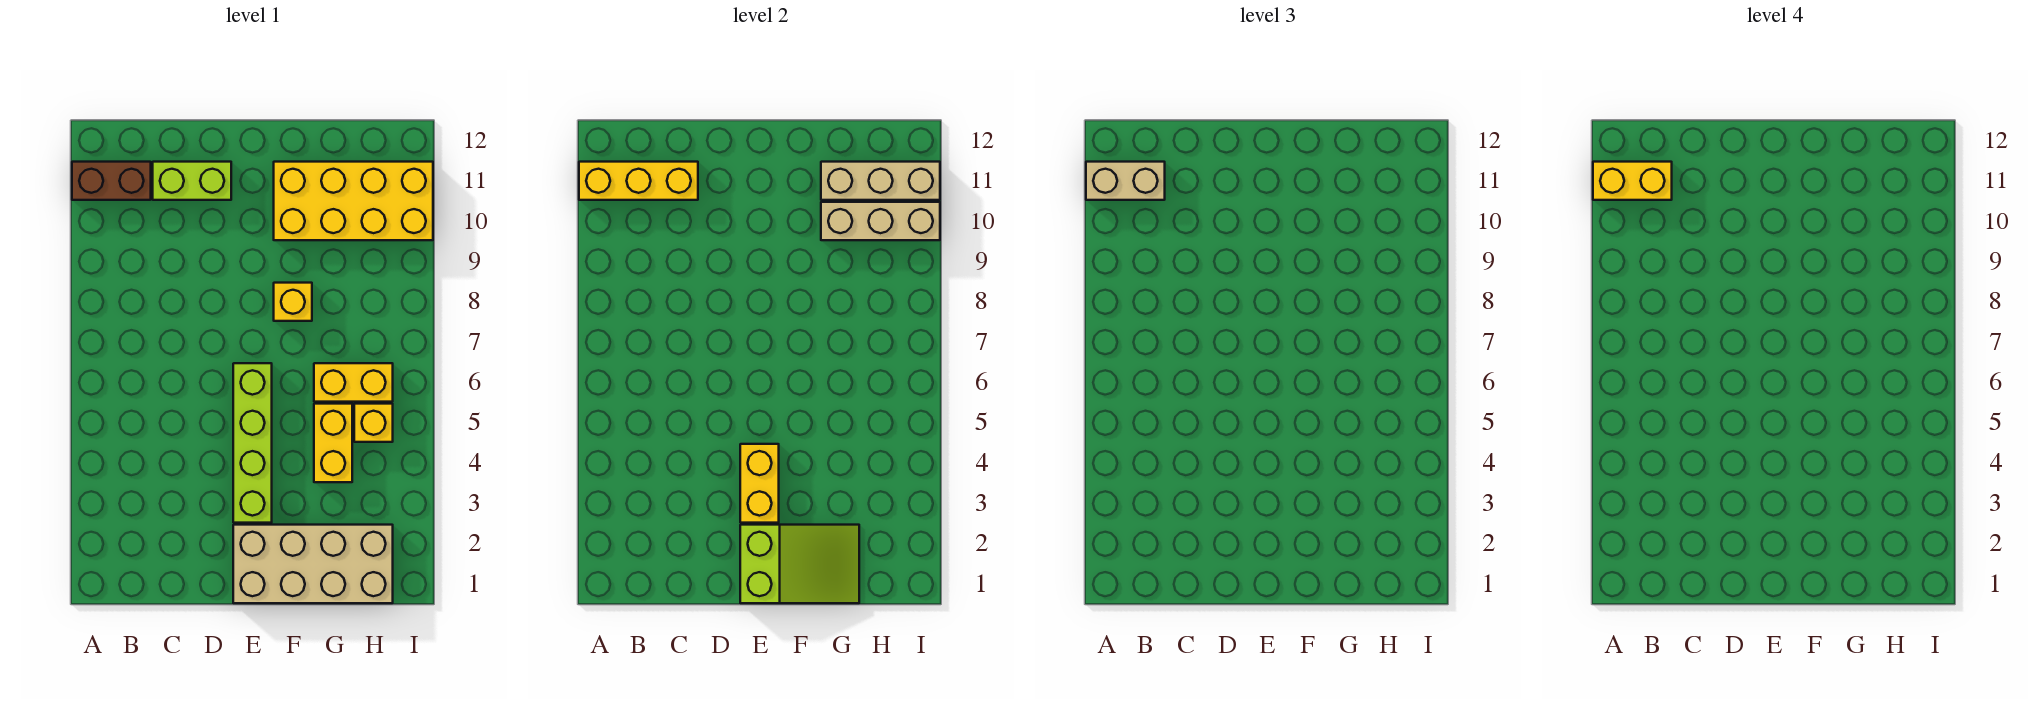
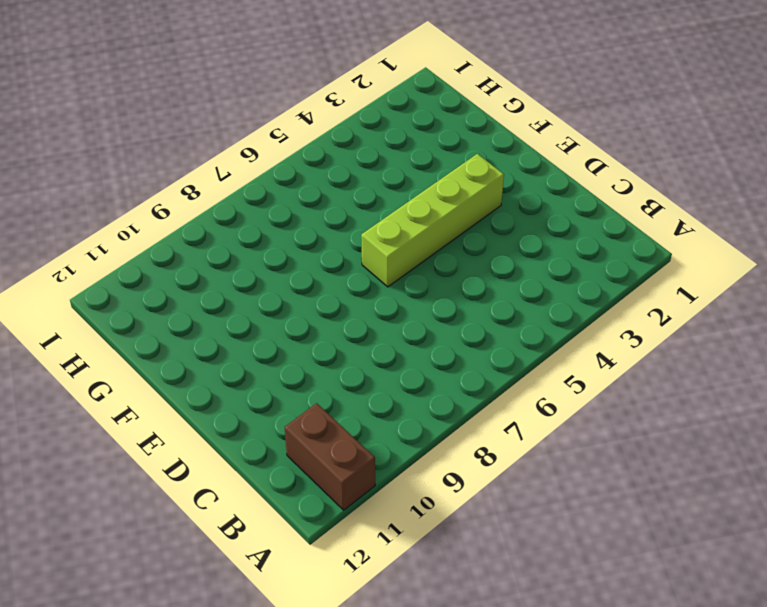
none -> lime 1x2 brick [153,162,231,200]
none -> tan 2x4 brick [233,525,393,603]
none -> yellow 1x1 brick [274,283,312,321]

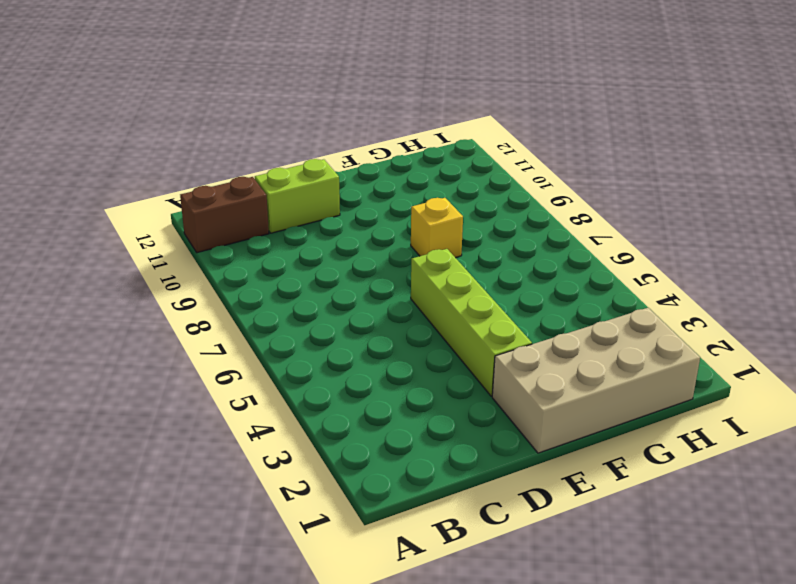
none -> yellow 2x4 brick [274,162,433,240]
none -> yellow 1x2 brick [314,404,352,482]
none -> yellow 1x2 brick [314,363,393,402]

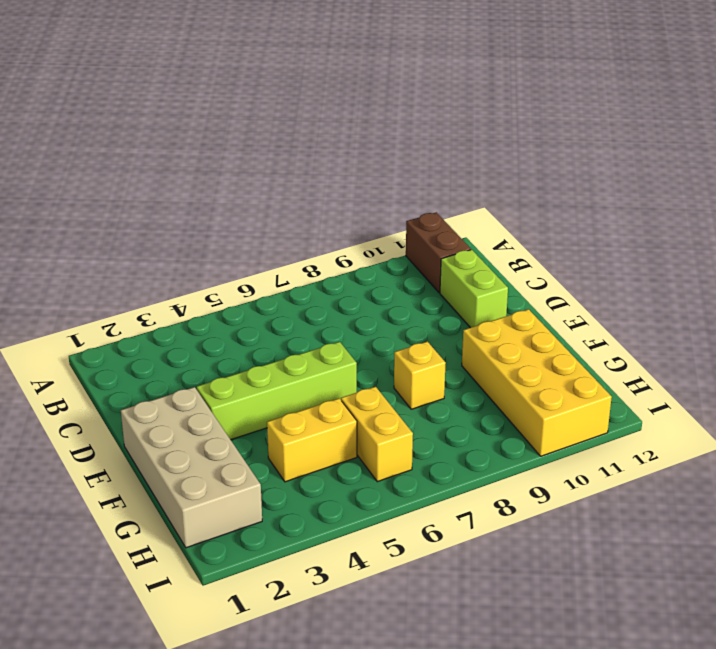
none -> yellow 1x1 brick [354,404,393,442]
none -> yellow 1x3 brick [579,162,698,200]
none -> lime 2x3 slope [740,525,859,603]

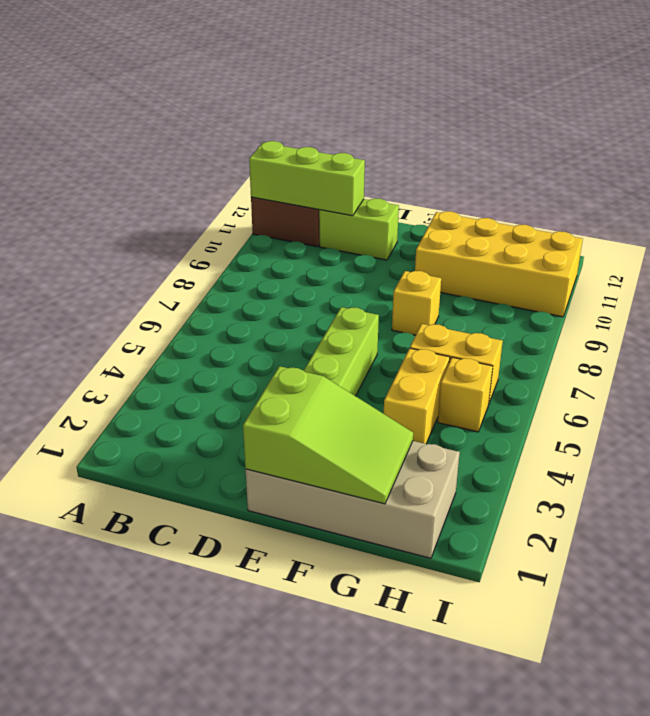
lime 1x3 brick [249,141,365,216] -> yellow 1x3 brick [579,162,698,200]
none -> yellow 1x2 brick [740,444,779,523]
none -> tan 1x3 brick [821,202,940,240]
none -> tan 1x3 brick [821,162,940,200]

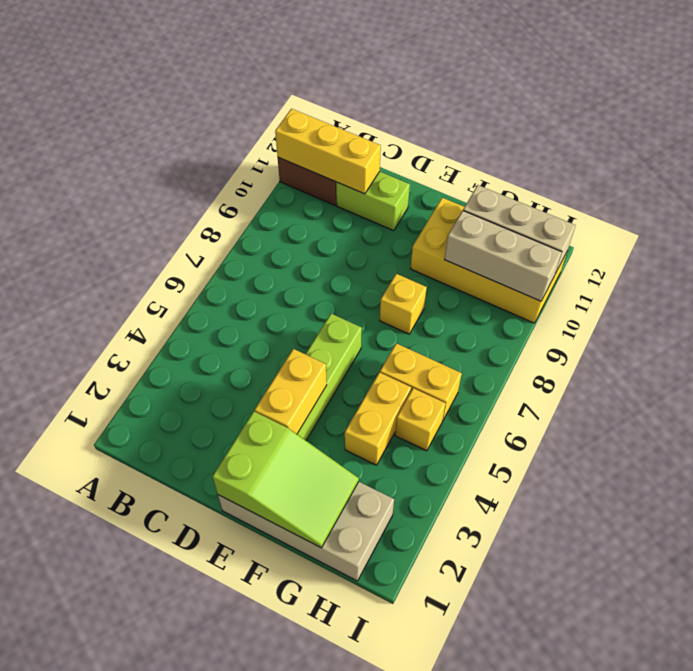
none -> tan 1x2 brick [1086,162,1165,200]
none -> yellow 1x2 brick [1593,162,1672,200]

